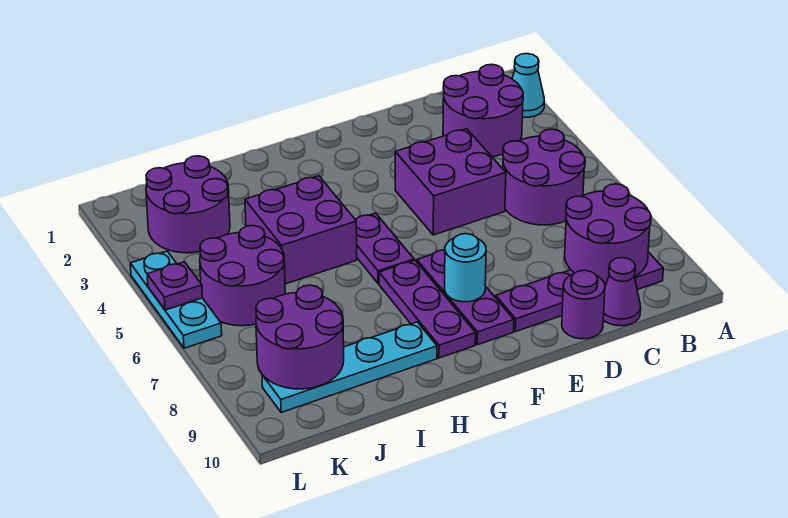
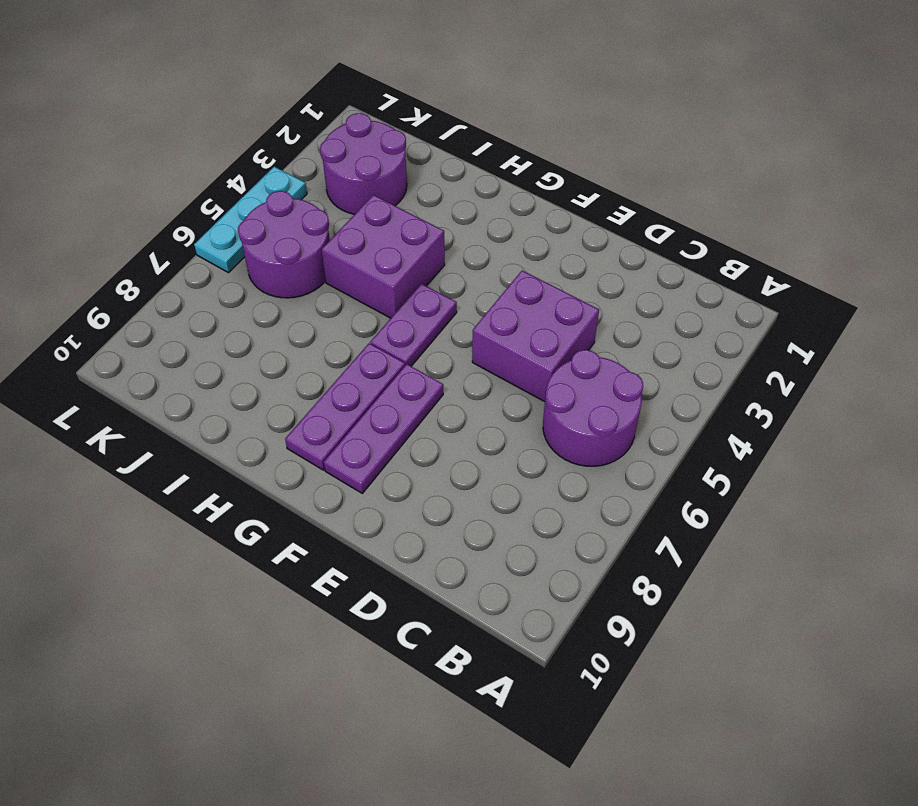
none -> cyan 1x1 cone [512,54,544,117]
none -> purple 2x2 round brick [443,64,523,157]
none -> purple 1x4 plate [496,252,663,332]

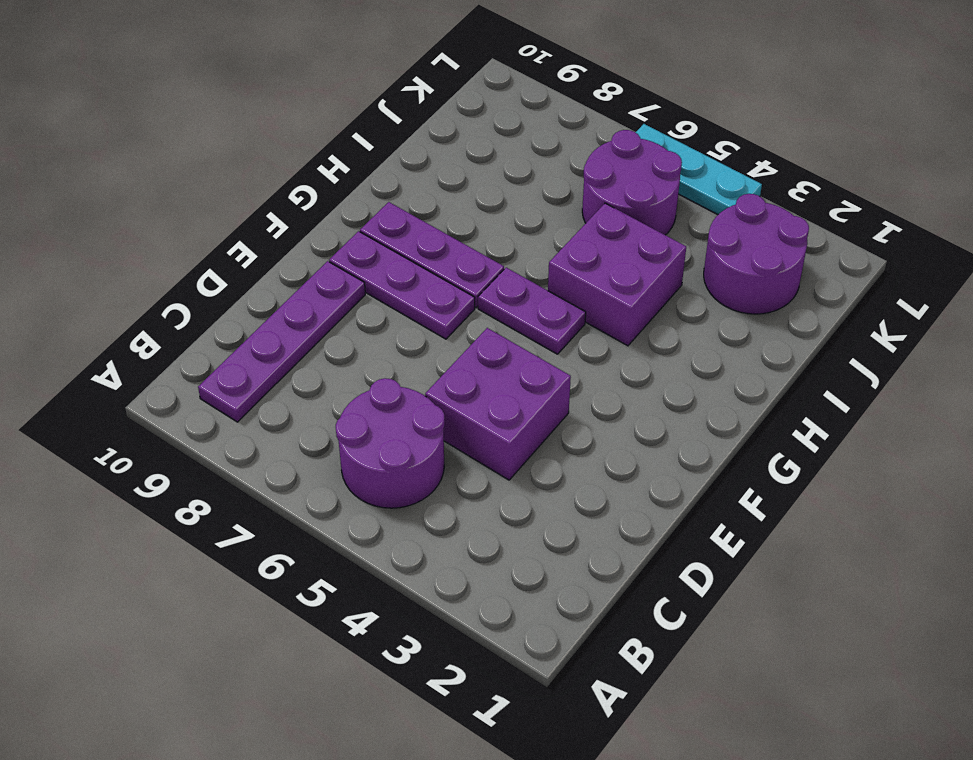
none -> cyan 1x1 cone [512,54,544,117]
none -> purple 2x2 round brick [443,64,523,157]
none -> purple 1x1 cone [603,258,641,326]

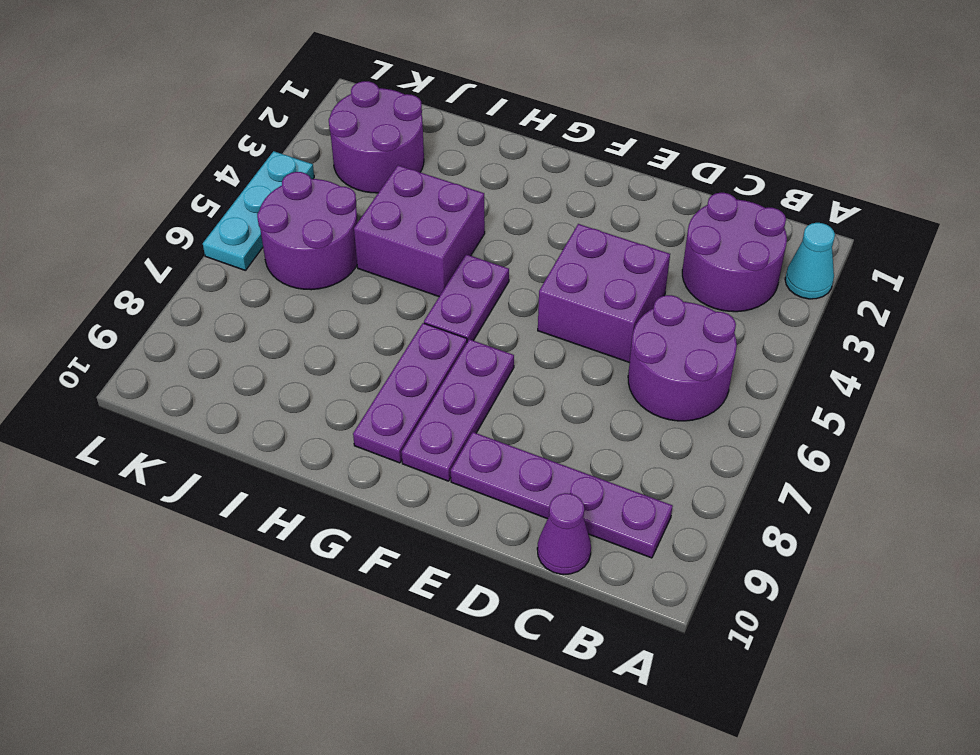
none -> purple 1x1 round brick [562,270,605,339]
none -> cyan 1x4 plate [262,322,437,413]
none -> purple 2x2 round brick [565,184,651,283]

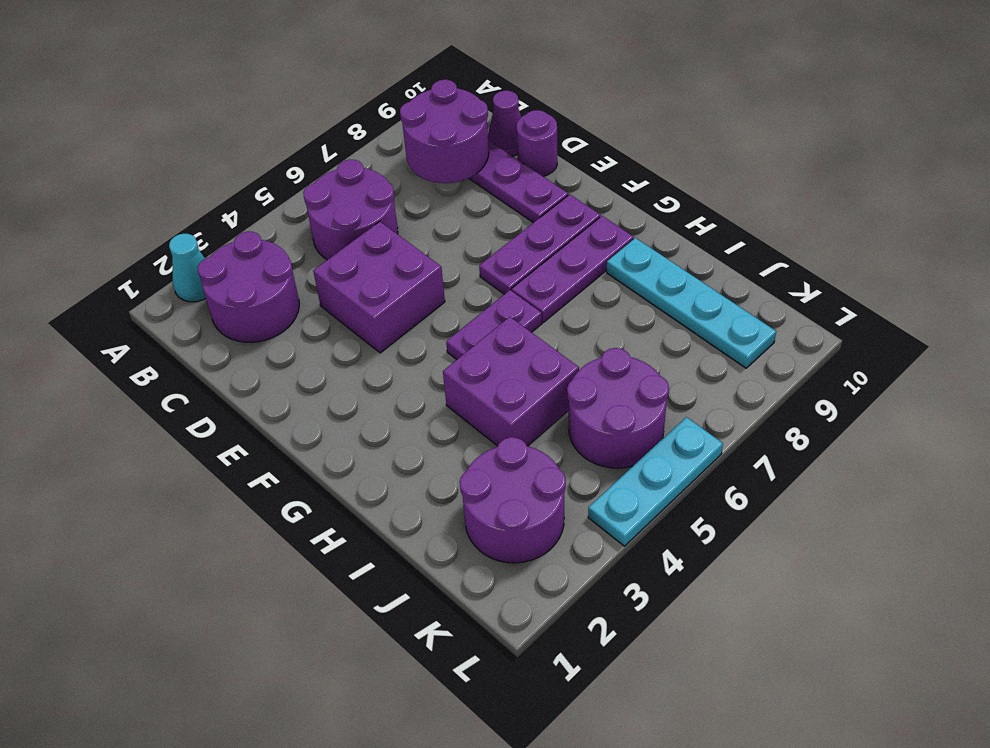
none -> cyan 1x1 round brick [445,234,486,302]
none -> purple 2x2 round brick [256,285,344,389]
none -> purple 1x1 plate [147,262,203,310]

